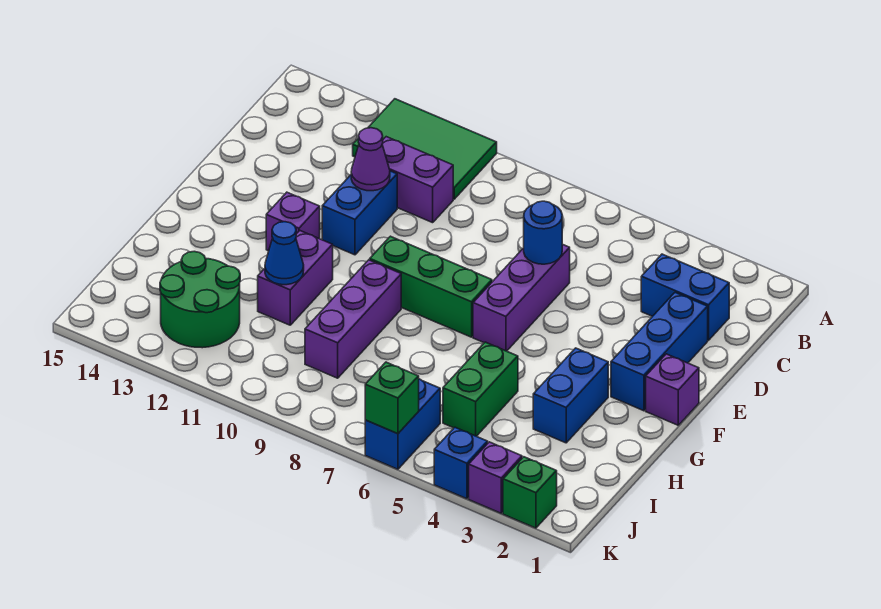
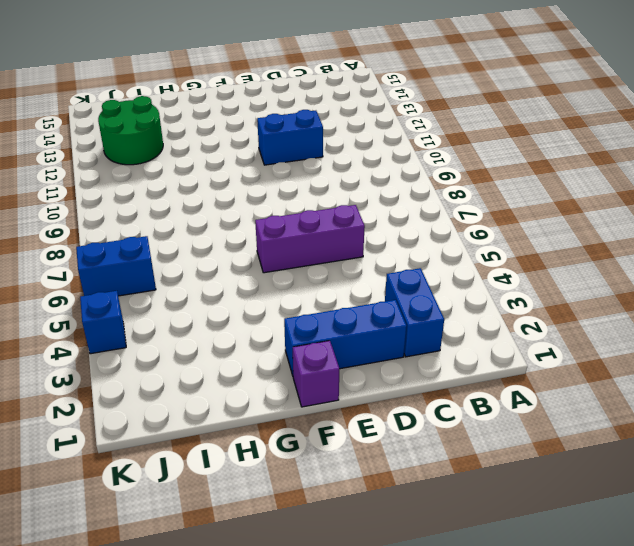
none -> green 2x3 tile [353,99,497,199]
none -> purple 1x2 brick [382,137,453,223]
none -> green 1x3 brick [370,236,492,337]

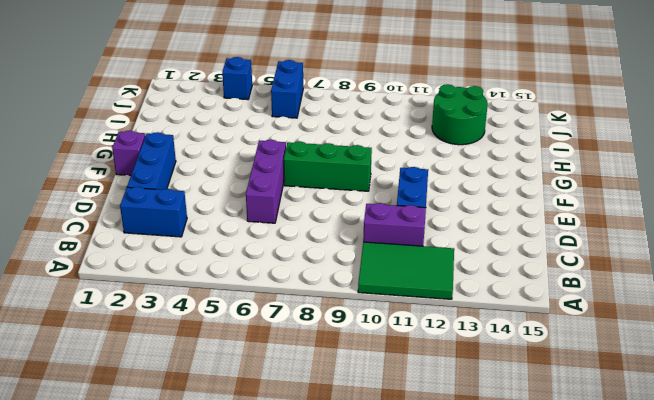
none -> purple 1x1 brick [266,192,320,251]
none -> blue 1x2 brick [533,348,608,443]
none -> purple 1x3 brick [305,260,401,378]

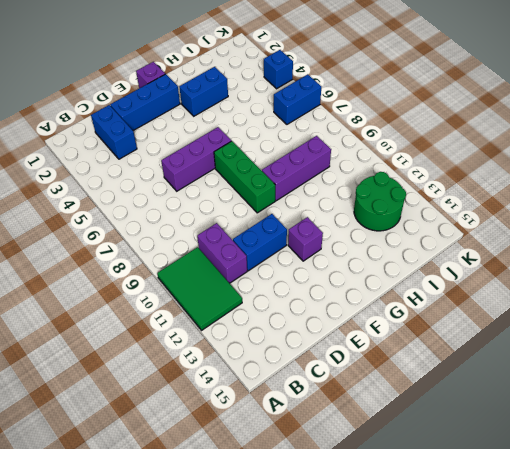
none -> purple 1x2 brick [258,231,333,325]
none -> green 1x2 brick [443,342,518,436]
none -> green 1x1 brick [503,457,557,528]

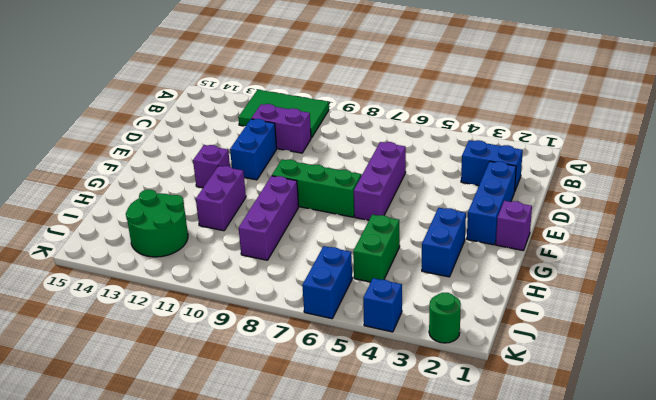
green 1x1 round brick [429,293,461,343] -> green 1x1 brick [503,457,557,528]
none -> purple 1x1 brick [469,442,522,513]
none -> blue 1x1 round brick [524,201,562,264]
none -> purple 1x1 cone [351,128,390,191]

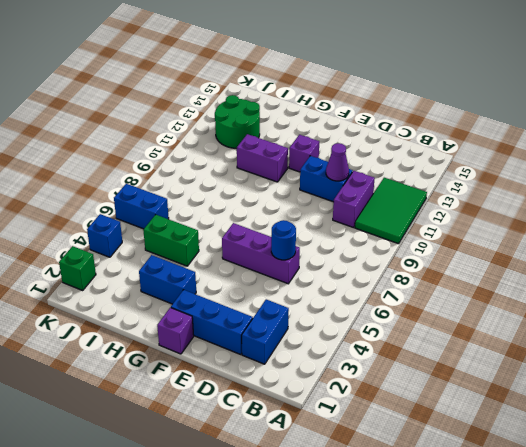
none -> green 1x3 brick [370,236,492,337]
none -> purple 1x3 brick [305,260,401,378]
none -> purple 1x1 brick [469,442,522,513]

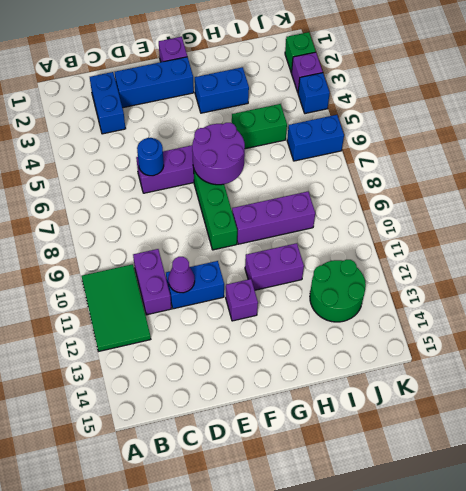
purple 2x2 round brick [192,123,245,185] -> none
none -> blue 1x1 cone [265,222,304,285]
none -> green 1x1 brick [365,362,419,434]

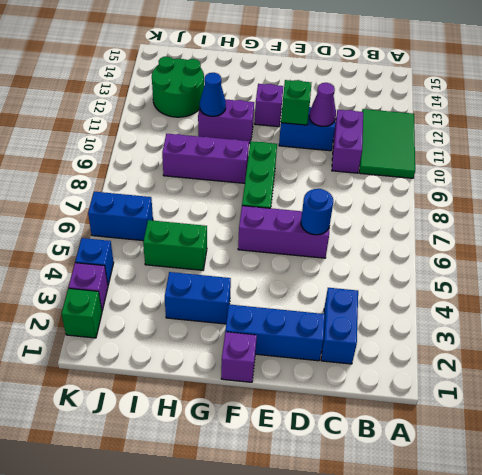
green 1x1 brick [281,80,311,125] -> green 1x1 brick moved to [365,362,419,434]

